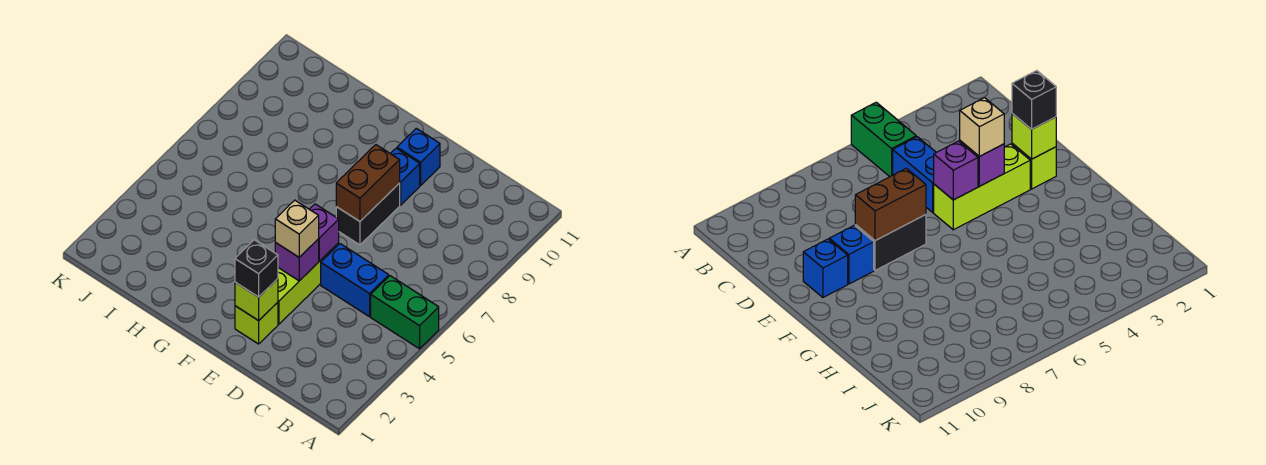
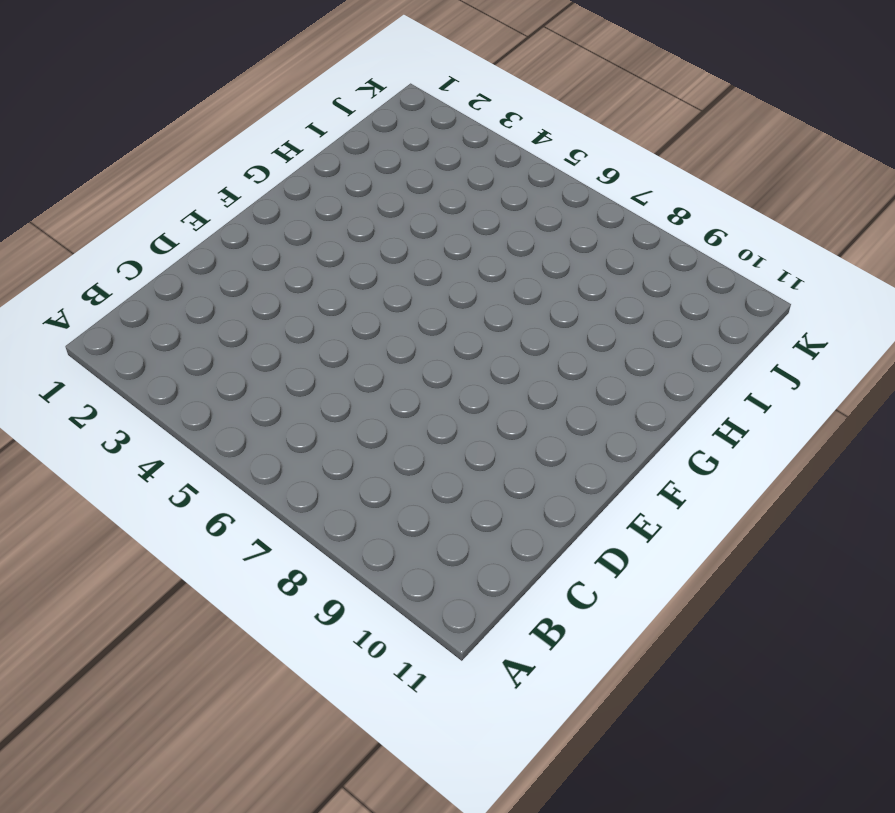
none -> green 1x2 brick [371,276,439,349]
none -> blue 1x2 brick [321,244,389,317]
none -> lime 1x1 brick [235,302,278,344]

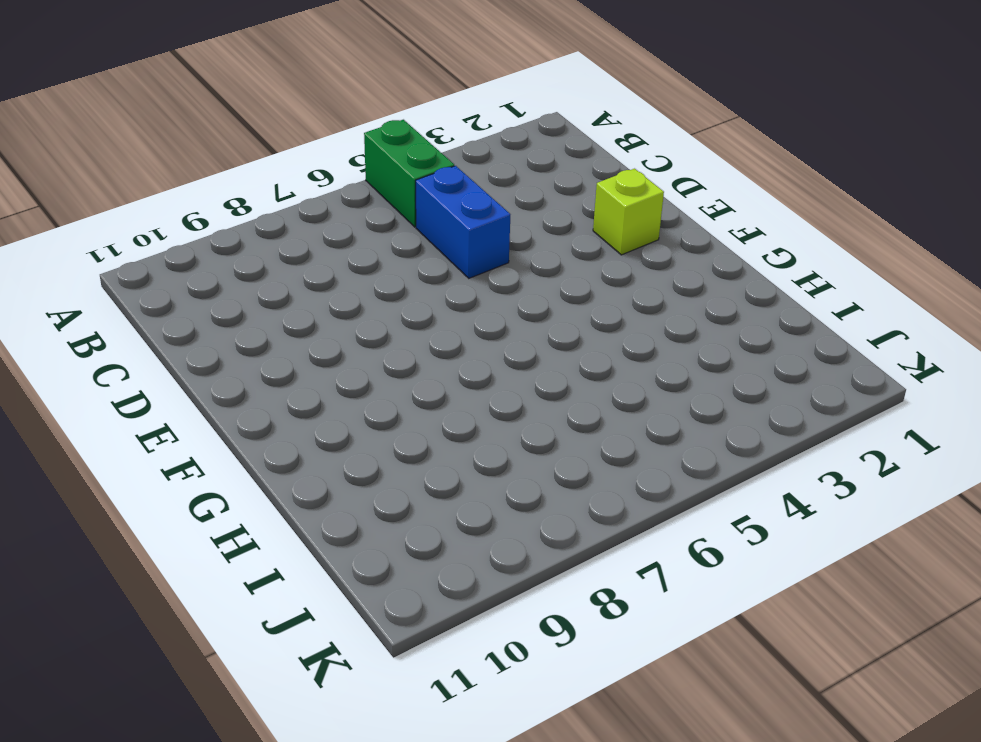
none -> lime 1x3 brick [278,243,339,324]
none -> black 1x2 brick [336,183,400,245]
none -> blue 1x1 brick [390,148,420,205]

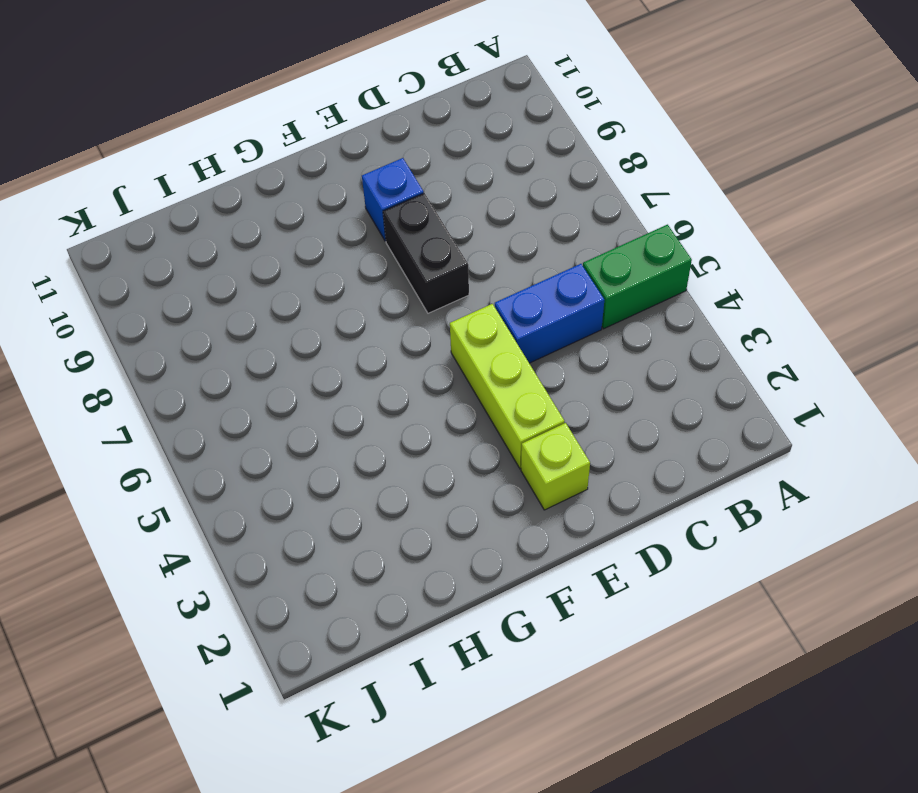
none -> blue 1x1 brick [397,128,440,185]
none -> lime 1x1 brick [235,279,278,321]
none -> purple 1x1 brick [275,239,319,281]

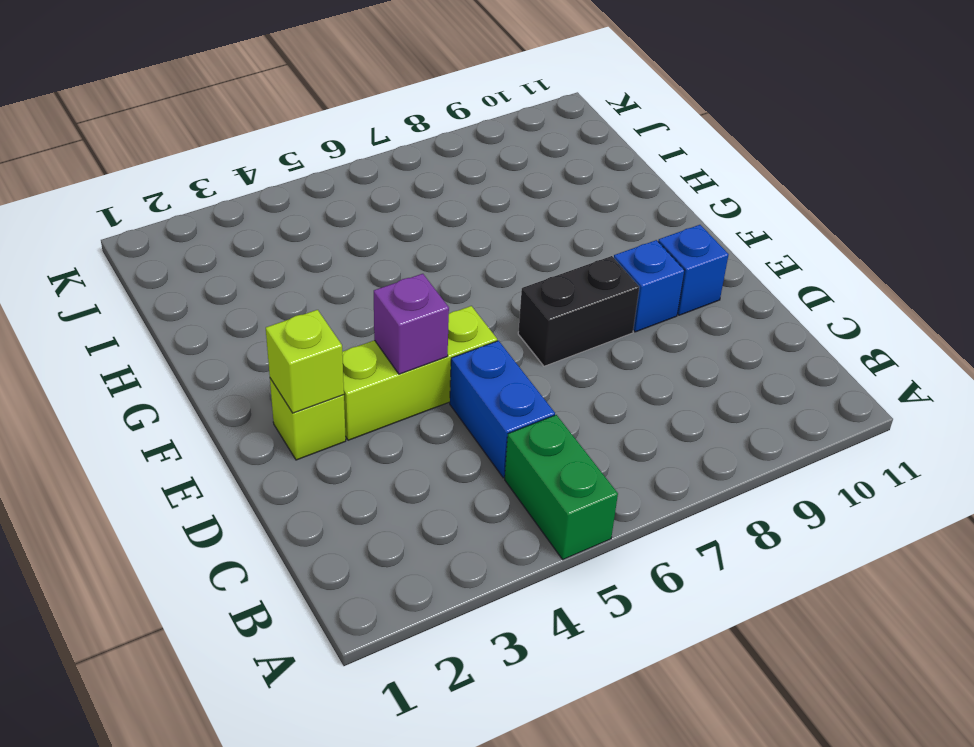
none -> purple 1x1 brick [309,204,339,261]
none -> brown 1x2 brick [336,145,400,221]
none -> black 1x1 brick [235,240,278,297]

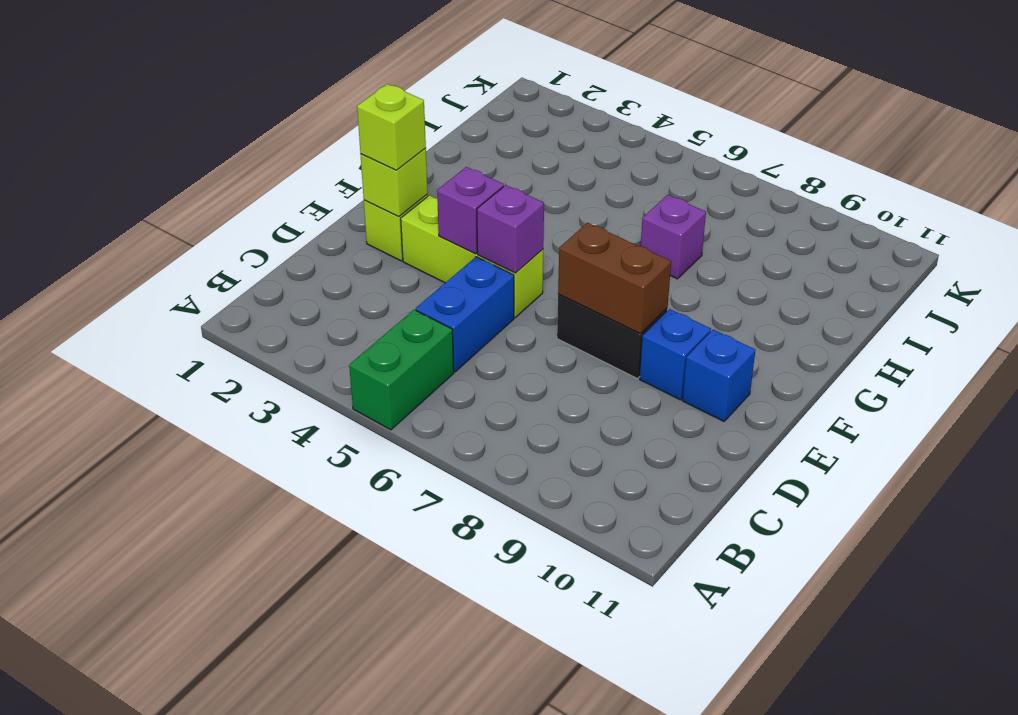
lime 1x1 brick [357,84,426,170] -> black 1x1 brick [235,240,278,297]
purple 1x1 brick [641,195,706,279] -> none
none -> tan 1x1 brick [275,200,319,257]

